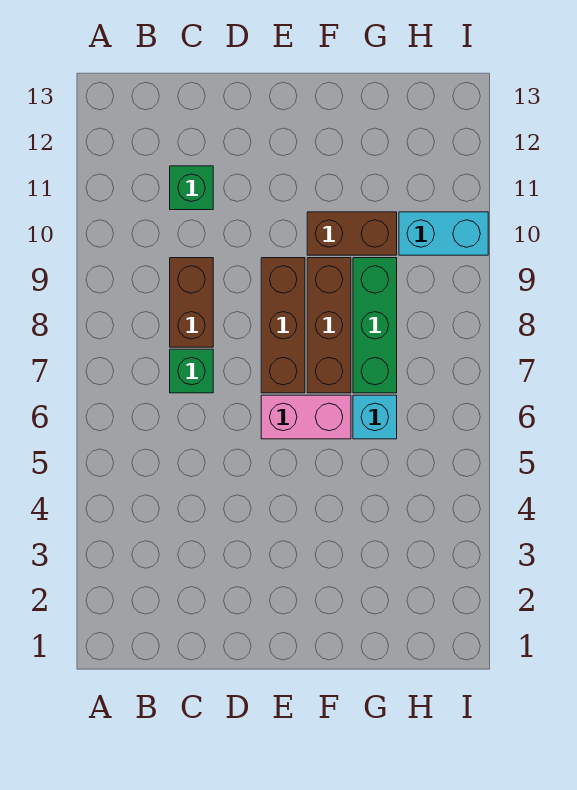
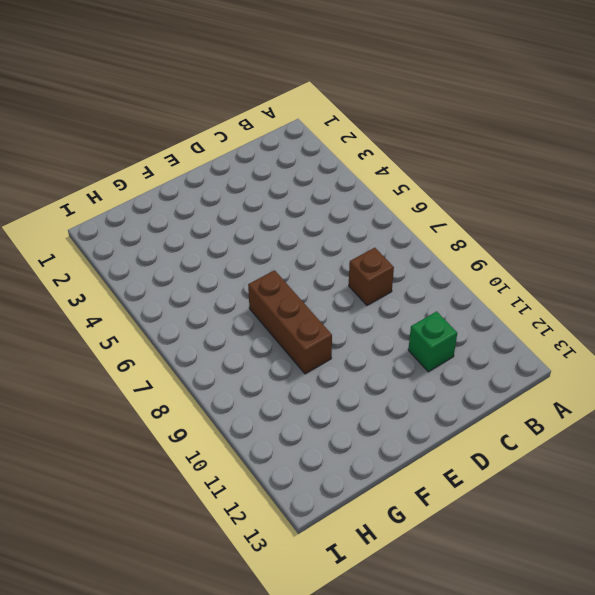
brown 1x1 brick [349,248,394,305] -> brown 1x2 brick [170,258,213,347]
none -> green 1x1 brick [170,349,213,393]
none -> pink 1x2 brick [261,395,351,439]

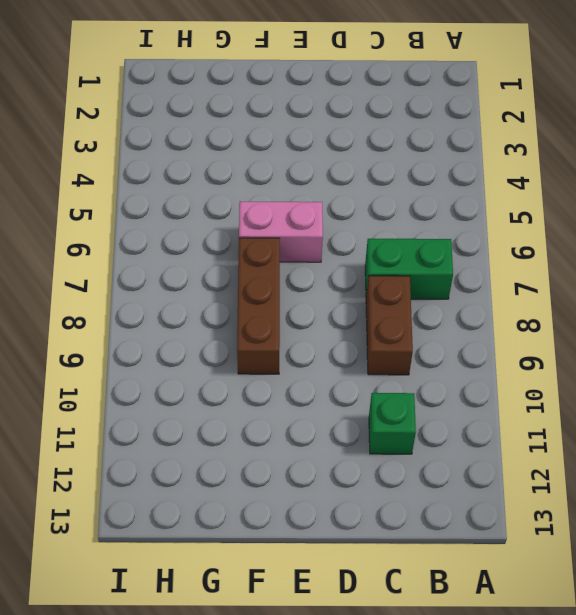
green 1x2 brick [365,239,453,299] -> green 1x1 brick [170,349,213,393]
none -> brown 1x3 brick [261,258,305,393]
none -> brown 1x2 brick [307,212,397,255]

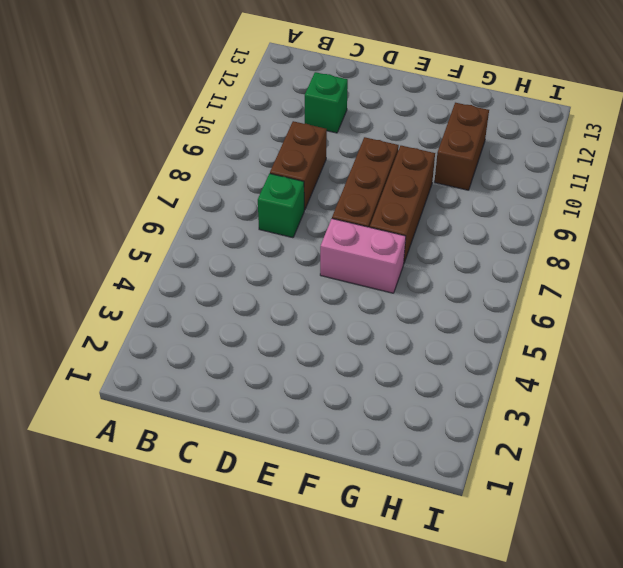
brown 1x2 brick [435,103,489,190] -> brown 1x2 brick turned to [307,212,397,255]
none -> cyan 1x1 brick [353,395,397,439]
none -> green 1x3 brick [353,258,397,393]

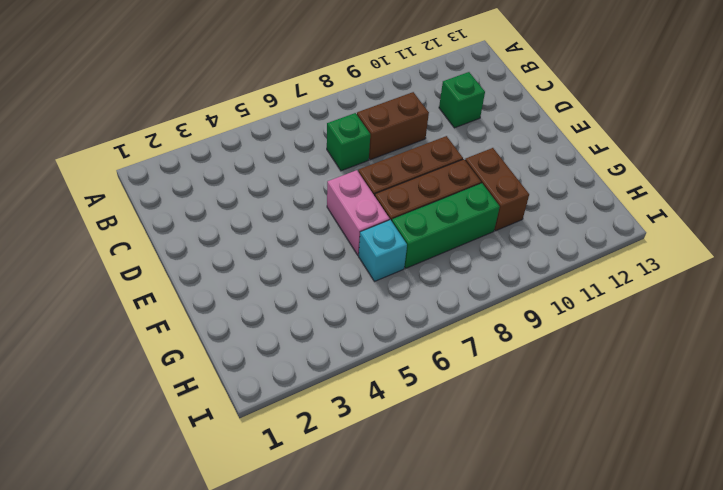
none -> cyan 1x2 brick [399,212,488,255]

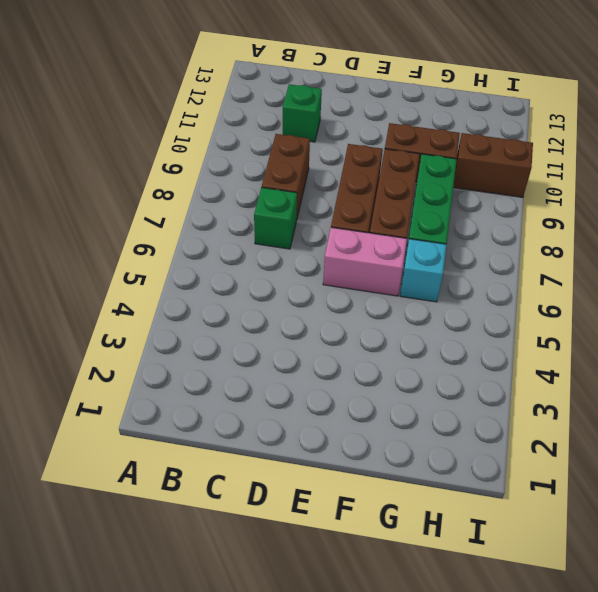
brown 1x2 brick [453,133,533,197] -> cyan 1x2 brick [399,212,488,255]

